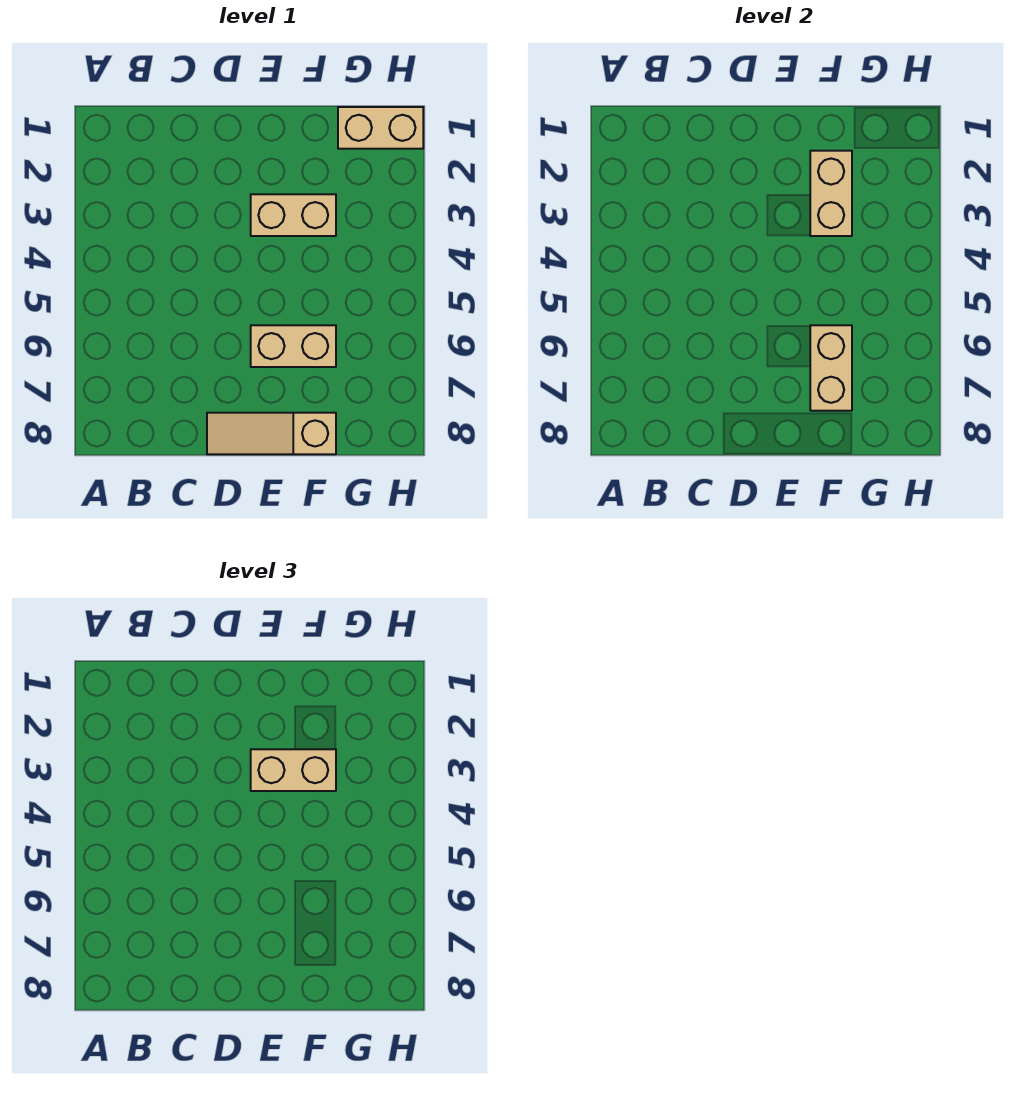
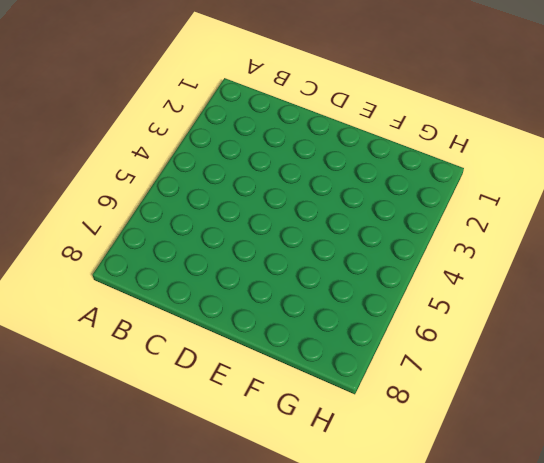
none -> tan 1x3 slope [207,413,336,454]
none -> tan 1x2 brick [251,194,336,236]

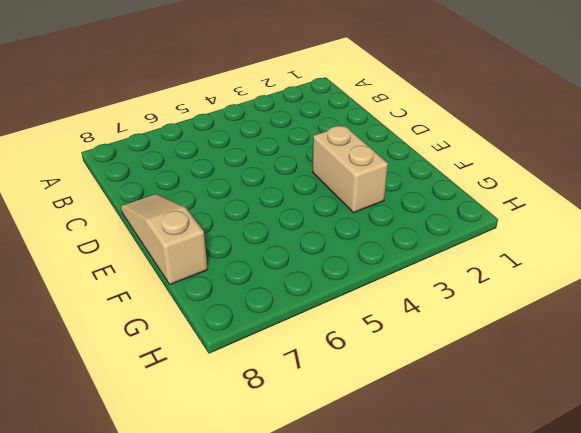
none -> tan 1x2 brick [251,325,336,367]
none -> tan 1x2 brick [338,107,423,149]

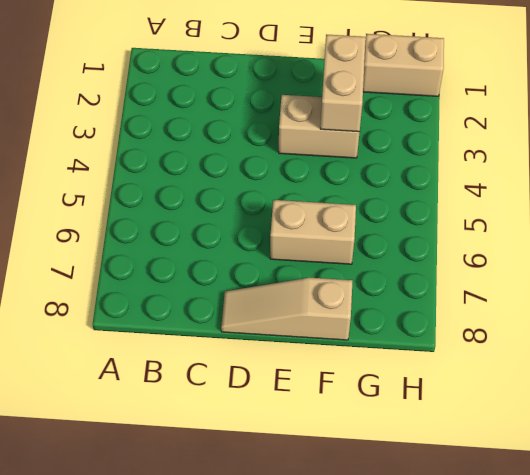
none -> tan 1x2 brick [810,325,852,411]
none -> tan 1x2 brick [251,749,336,791]

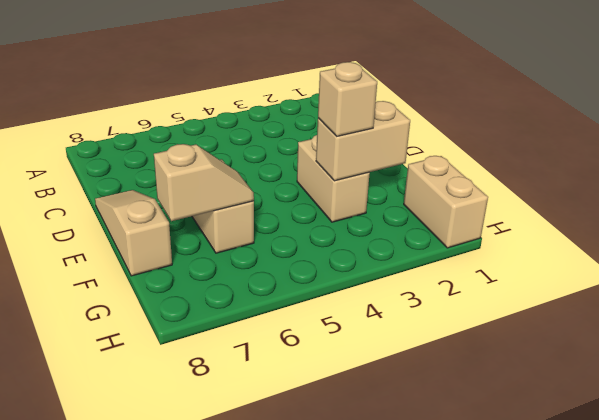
tan 1x1 brick [318,62,377,136] -> tan 1x2 brick [251,749,336,791]
tan 1x2 slope [154,144,254,221] -> tan 1x2 brick [810,325,852,411]

